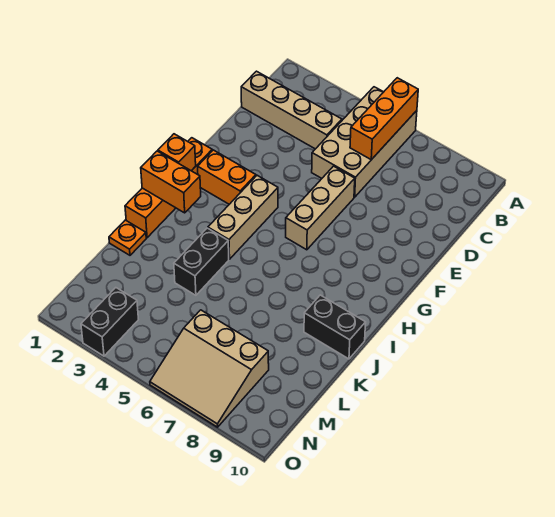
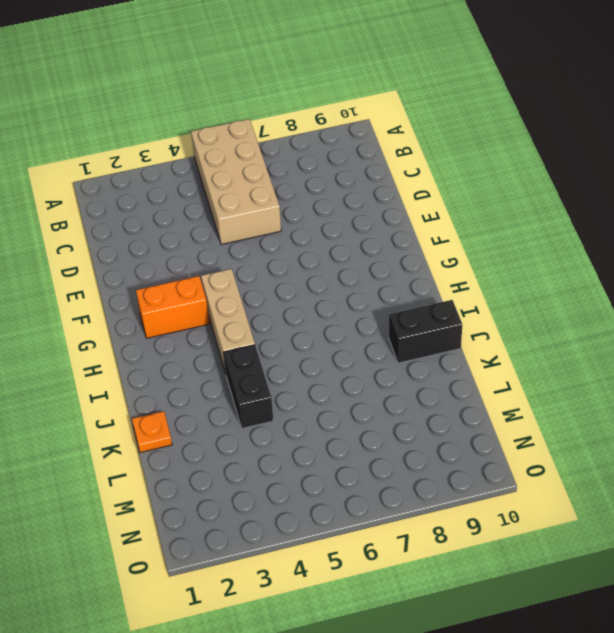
none -> tan 1x4 brick [241,71,342,149]
none -> tan 1x3 brick [286,166,355,250]
none -> orange 1x4 brick [125,138,212,238]

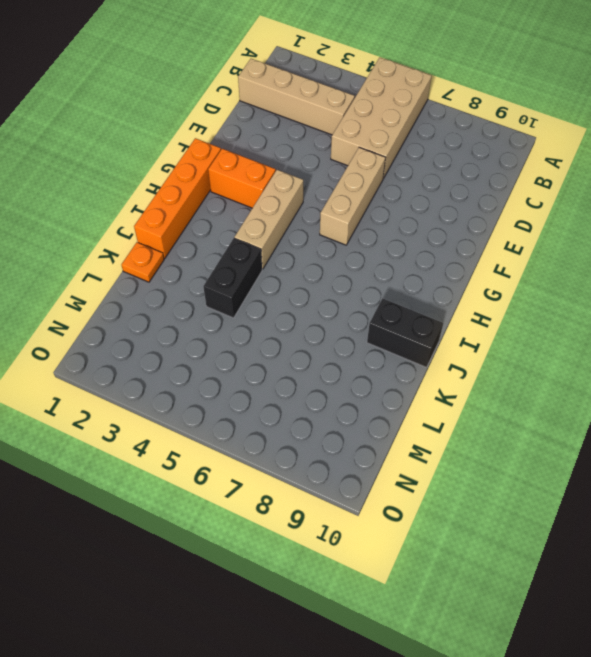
none -> tan 3x3 slope [150,310,269,427]
none -> black 1x2 brick [81,288,138,356]
none -> orange 1x3 brick [350,78,418,160]

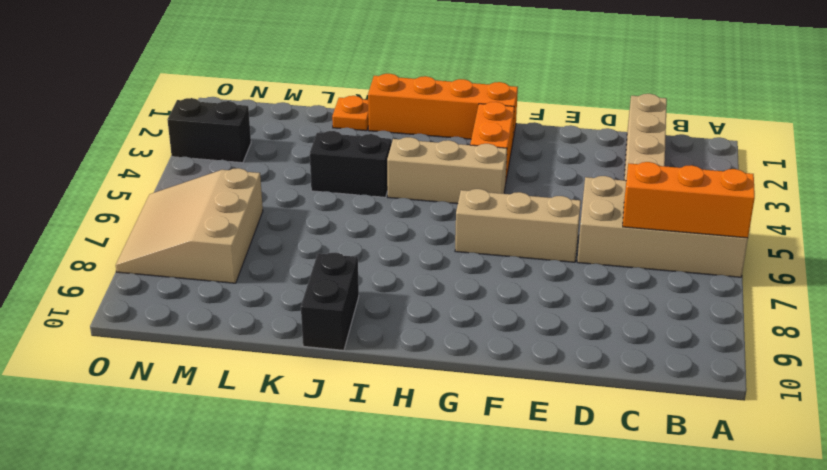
none -> orange 1x1 brick [158,134,196,171]
none -> orange 1x2 brick [141,151,201,213]

